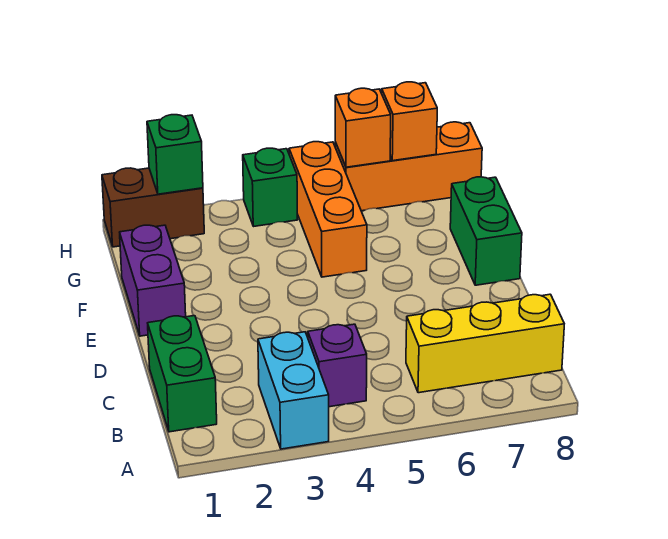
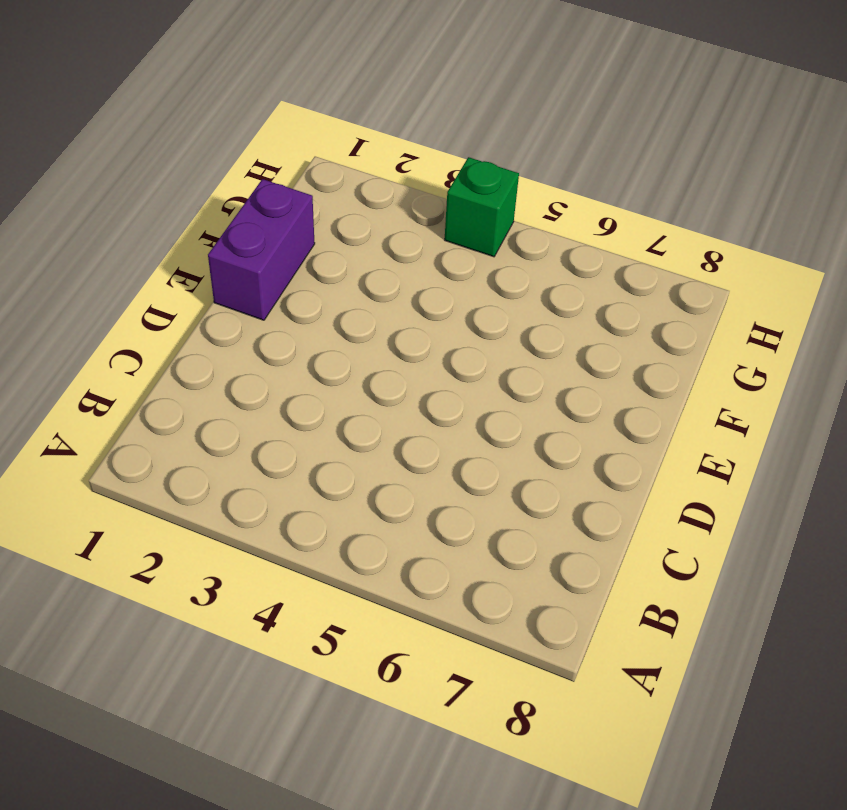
none -> cyan 1x2 brick [258,332,329,449]
none -> green 1x2 brick [148,316,217,432]
none -> purple 1x1 brick [308,324,367,407]

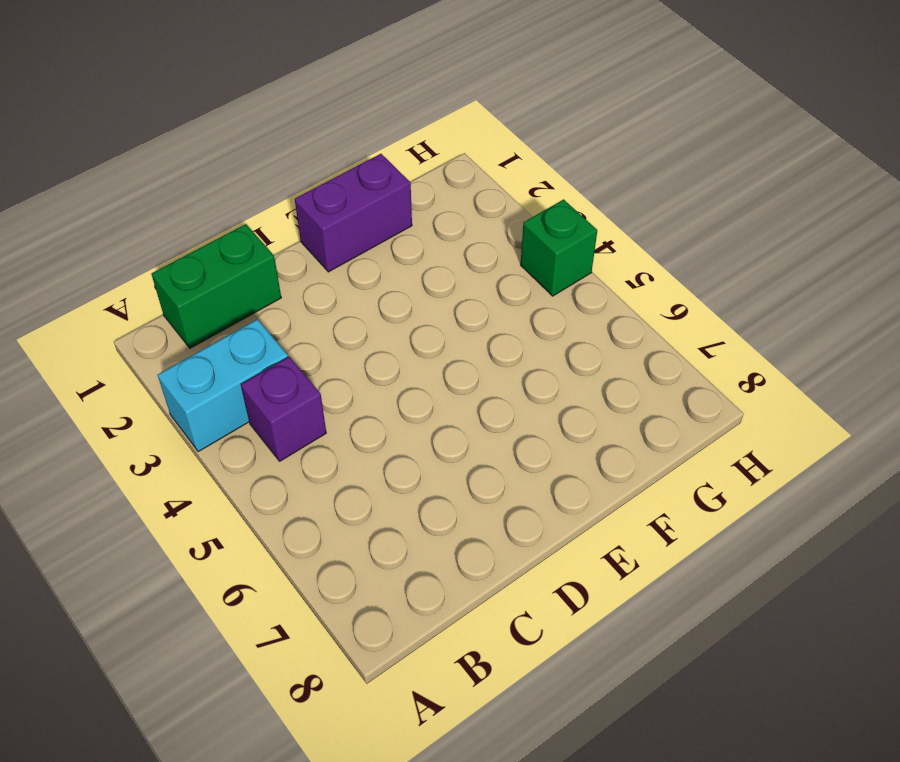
none -> yellow 1x3 brick [406,294,564,393]
none -> green 1x2 brick [450,177,522,285]
none -> orange 1x3 brick [289,142,367,277]

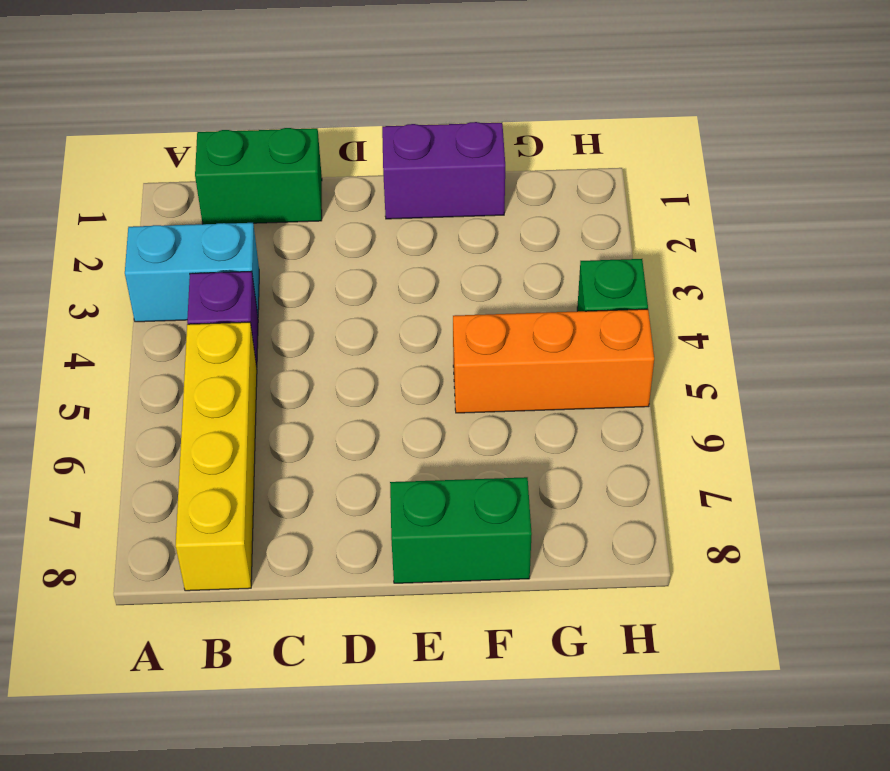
yellow 1x4 brick [176,322,257,591] -> yellow 1x3 brick [406,294,564,393]
none -> brown 1x2 brick [102,168,204,247]
none -> orange 1x3 brick [335,122,482,211]
none -> green 1x1 brick [147,115,203,194]

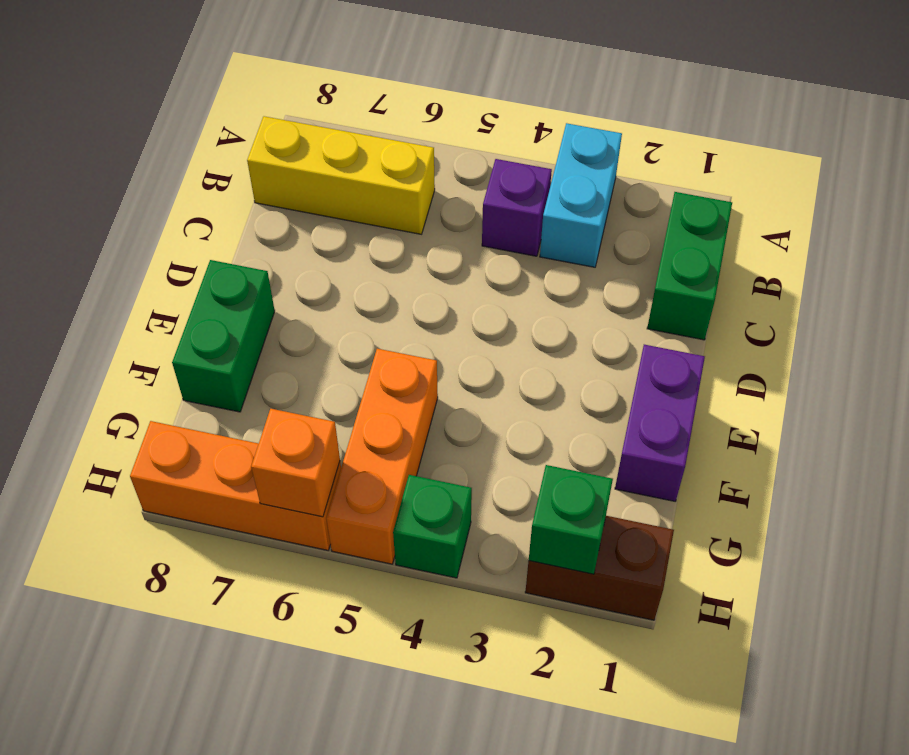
none -> orange 1x1 brick [382,82,437,161]

